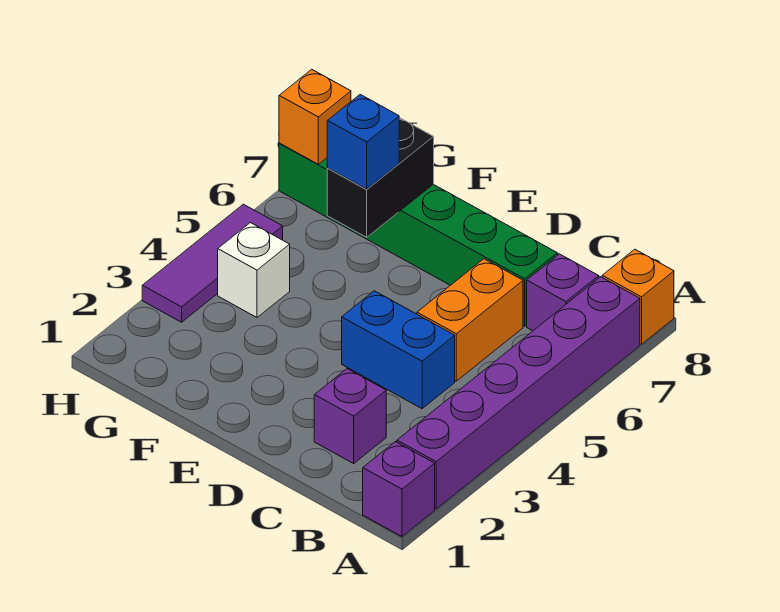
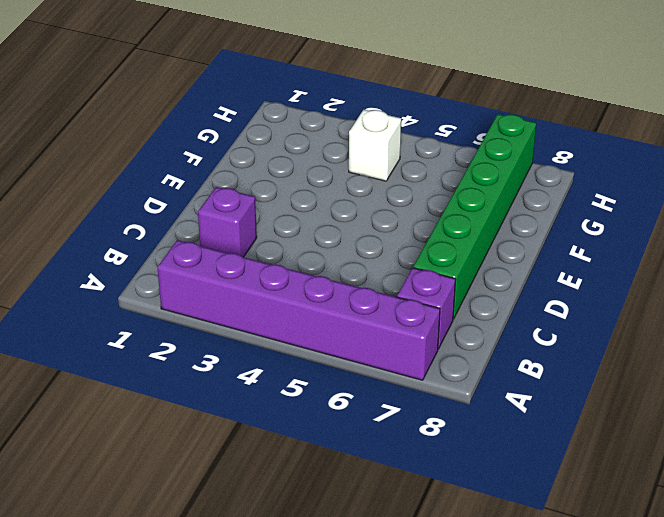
none -> purple 1x1 brick [363,442,435,536]
none -> orange 1x1 brick [602,249,674,344]
none -> blue 1x2 brick [342,291,455,409]

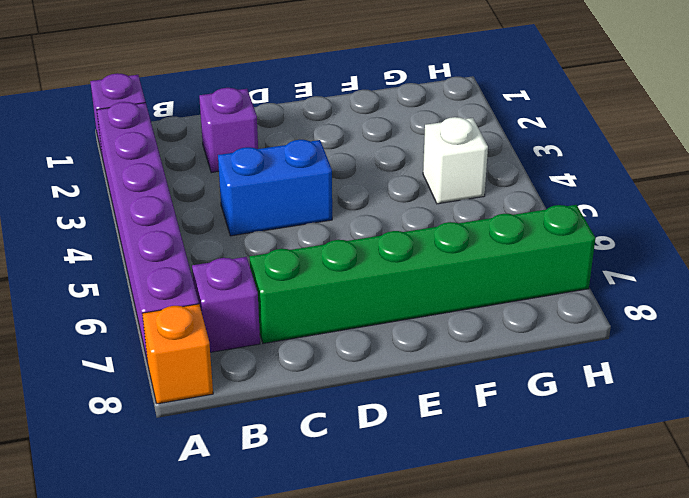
none -> orange 1x2 brick [417,259,523,381]
none -> purple 1x3 tile [142,204,283,322]
none -> black 1x2 brick [327,118,434,237]

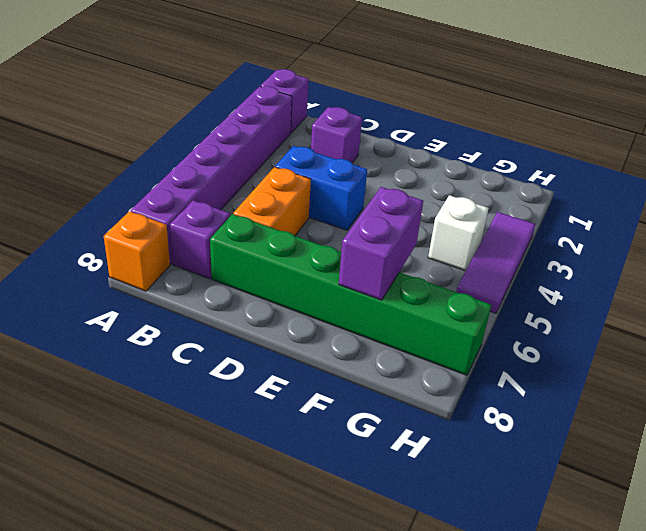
purple 1x2 brick [339,187,423,300] -> black 1x2 brick [327,118,434,237]
none -> orange 1x1 brick [279,69,351,164]
none -> blue 1x1 brick [327,95,399,189]

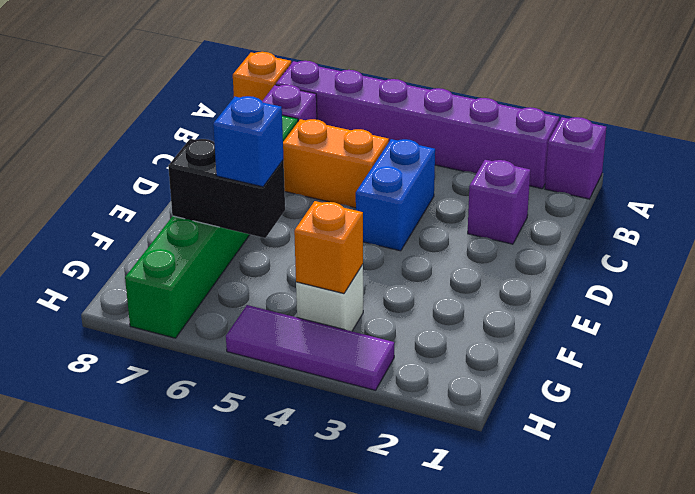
orange 1x1 brick [294,201,363,294] -> orange 1x1 brick moved to [279,69,351,164]

